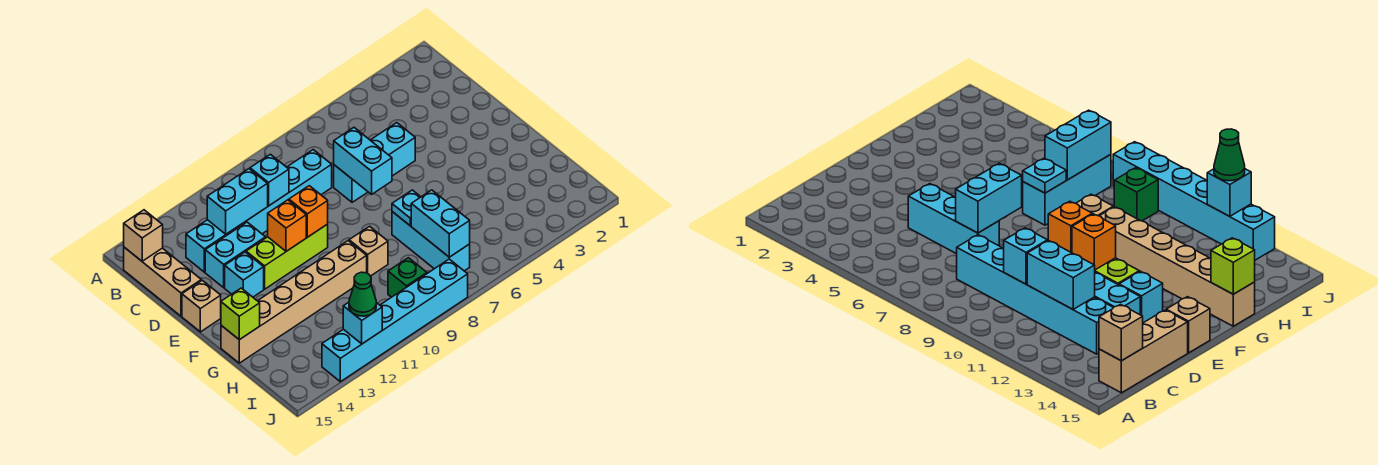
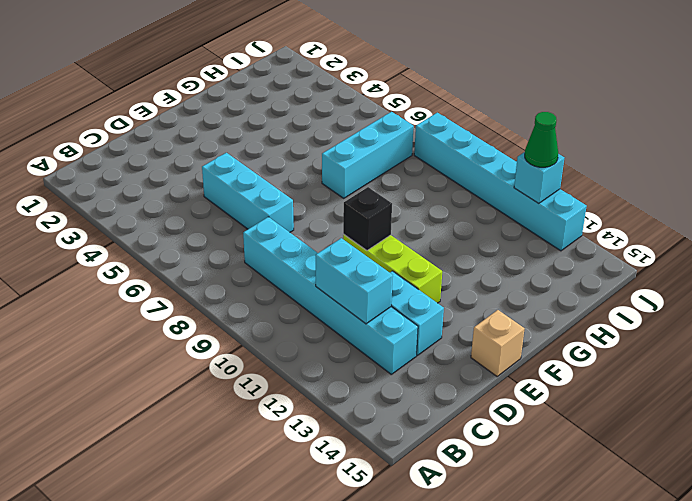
black 1x1 brick [343,187,392,251] -> orange 1x1 brick [289,186,328,237]
none -> tan 1x3 brick [124,247,201,316]
none -> cyan 1x1 brick [225,252,264,297]
none -> tan 1x1 brick [349,226,388,276]

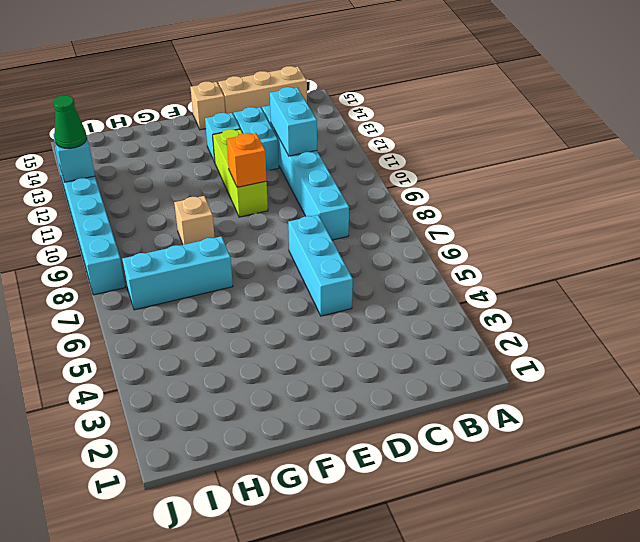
none -> tan 1x6 brick [221,241,367,363]
none -> green 1x1 brick [388,258,427,297]
none -> tan 1x1 brick [124,210,163,261]

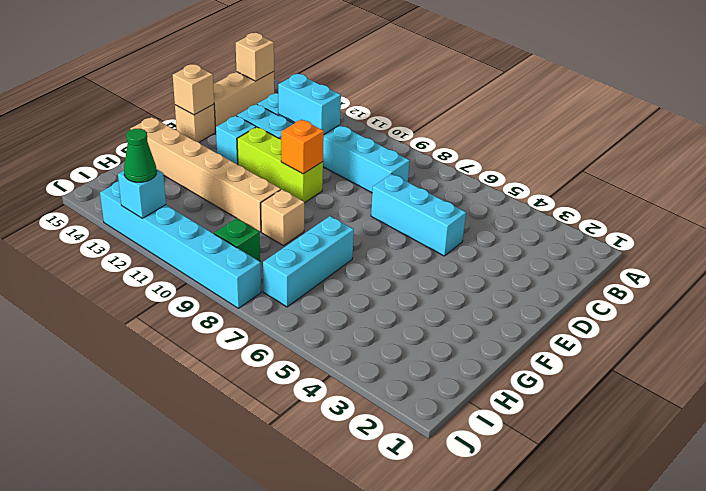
tan 1x1 brick [173,64,214,115] -> none
none -> cyan 1x1 brick [250,154,289,206]
none -> cyan 1x2 brick [334,128,392,194]
none -> orange 1x1 brick [268,200,306,251]

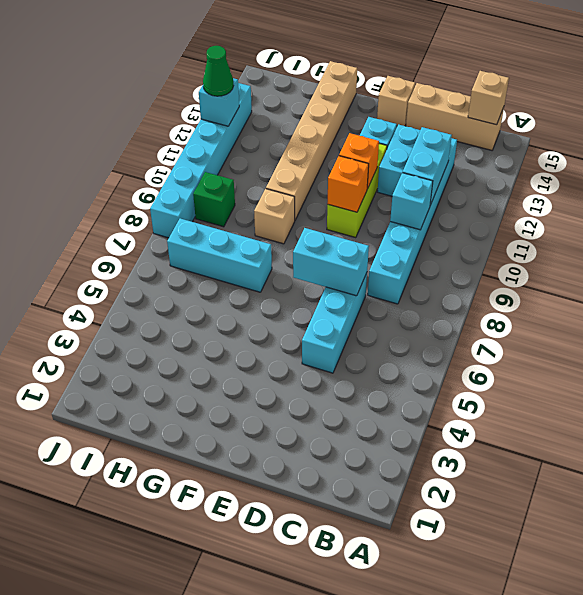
none -> cyan 1x1 plate [392,190,420,226]
none -> lime 1x1 brick [221,288,260,340]
none -> cyan 1x2 brick [411,190,470,257]

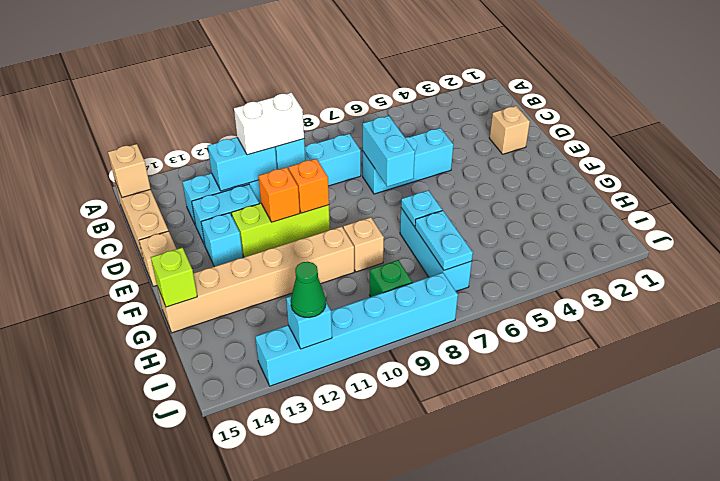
white 1x2 brick [234,93,304,155] -> none
tan 1x1 brick [489,106,530,154] -> none
cyan 1x2 plate [415,211,473,270] -> cyan 1x2 brick [411,190,470,257]

